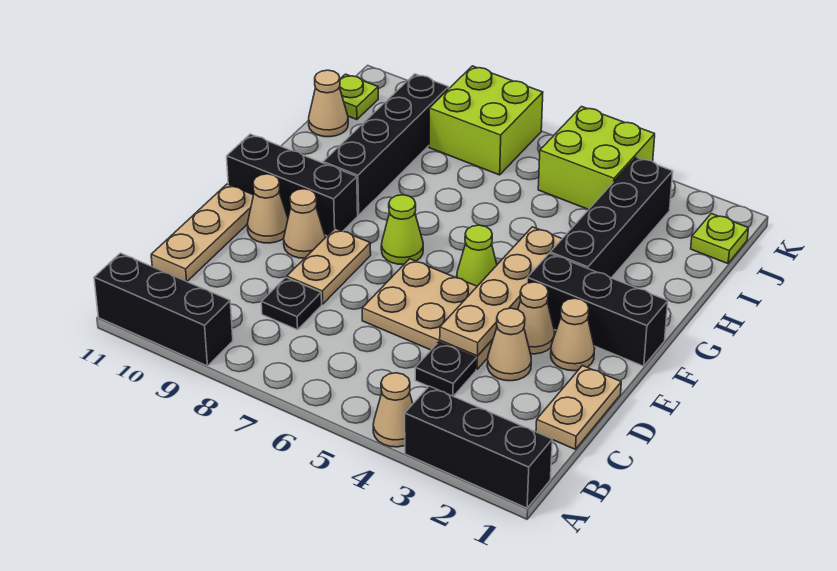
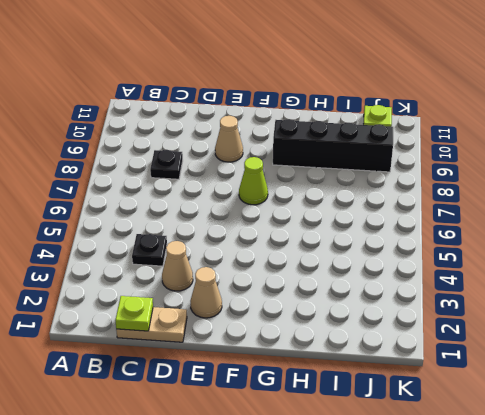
lime 1x1 plate [115,296,153,331] -> lime 1x1 plate moved to [691,214,748,264]
none -> black 1x3 brick [405,386,552,508]
none -> tan 1x1 cone [373,373,413,447]
none -> black 1x3 brick [94,253,233,366]

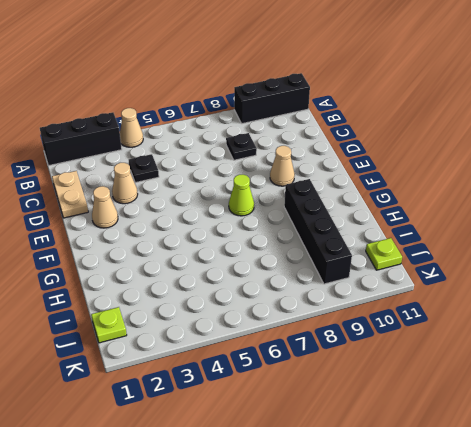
none -> tan 1x3 plate [151,184,253,281]
none -> tan 2x3 plate [362,259,493,369]
none -> tan 1x2 plate [287,228,371,304]

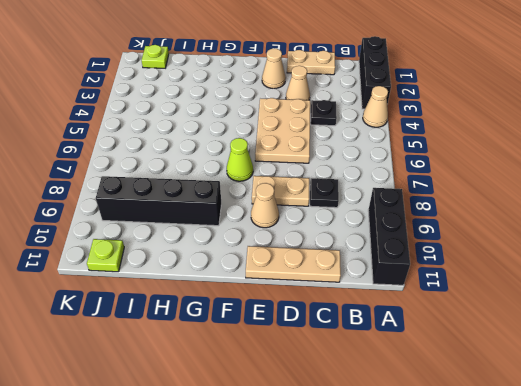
none -> tan 1x1 cone [518,282,555,354]
none -> tan 1x1 cone [247,174,288,243]
none -> black 1x3 brick [527,253,668,366]

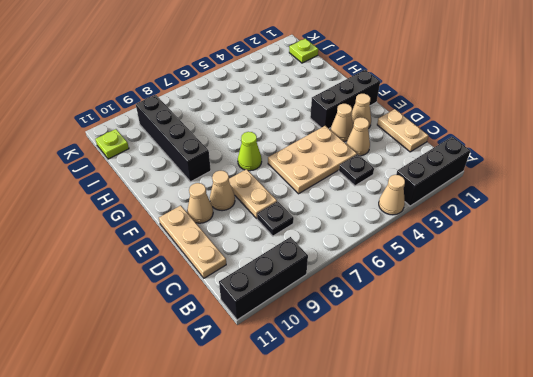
none -> lime 1x1 cone [457,225,497,286]
none -> black 1x3 brick [227,134,358,236]
none -> black 1x4 brick [550,157,673,278]

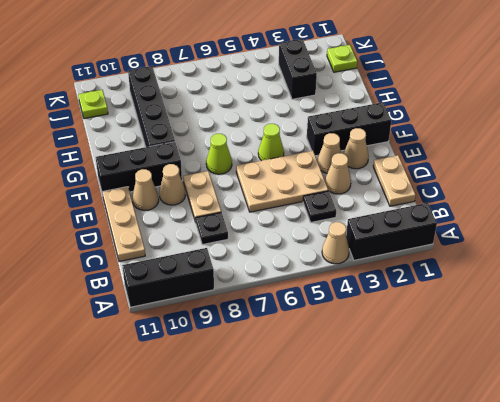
black 1x2 brick [279,39,317,99] -> black 1x4 brick [550,157,673,278]
none -> tan 1x1 cone [309,70,348,137]
none -> lime 2x2 brick [538,107,655,210]
none -> lime 2x2 brick [429,66,543,175]

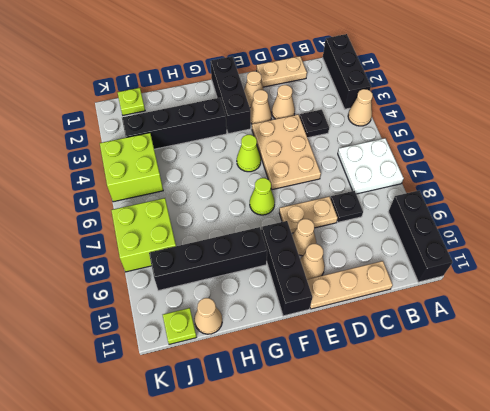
white 2x2 plate [338,138,404,194] -> none
none -> tan 1x4 plate [440,227,562,356]

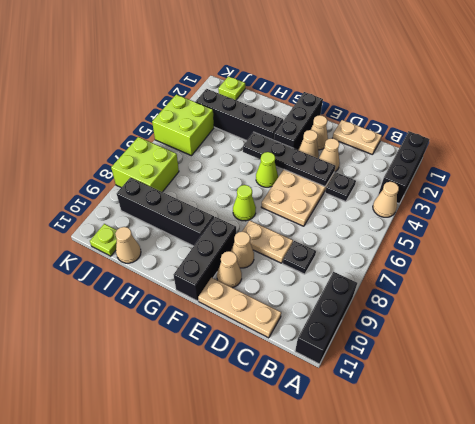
black 1x4 plate [243,132,335,186] -> tan 1x4 plate [440,227,562,356]

